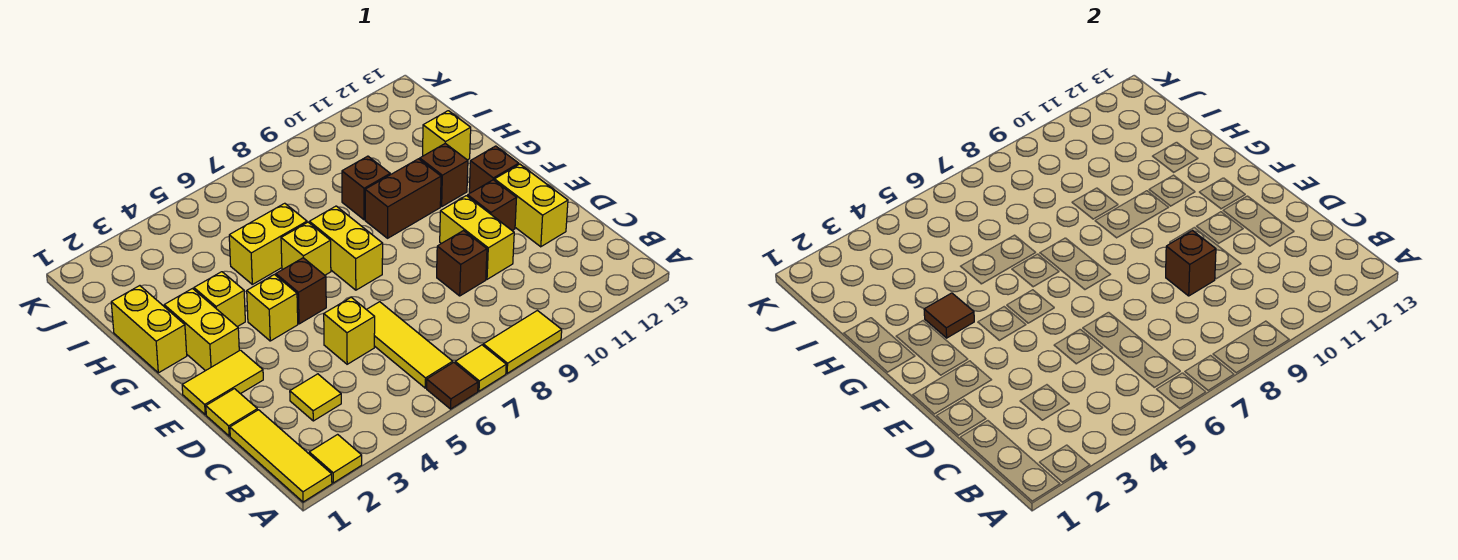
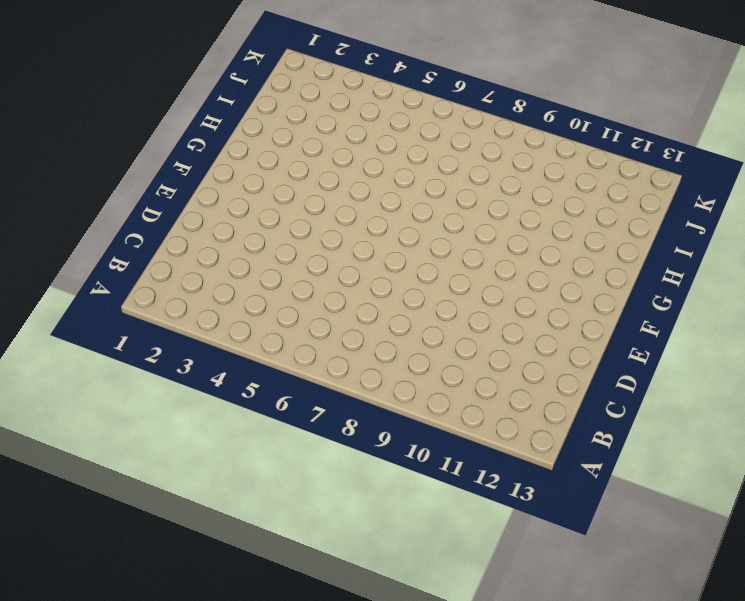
none -> yellow 1x3 tile [230,410,332,502]
none -> yellow 1x1 tile [309,434,362,483]
none -> brown 1x1 tile [427,362,478,409]

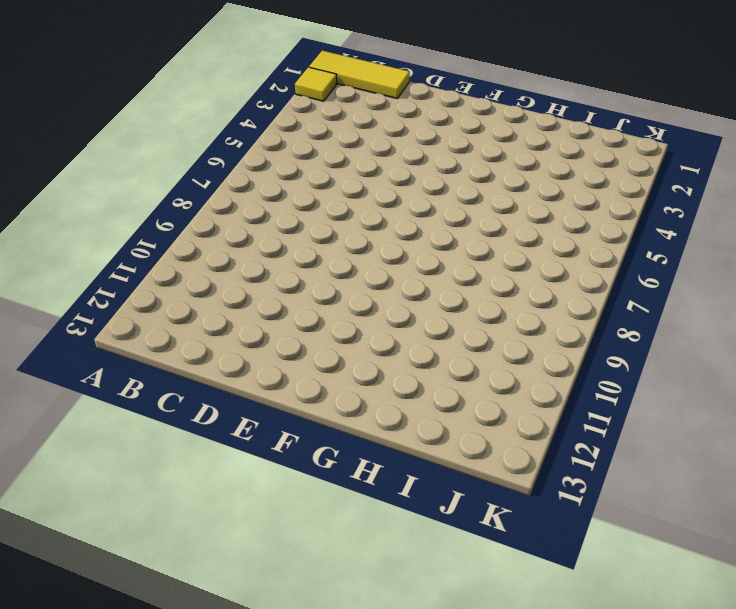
none -> brown 1x1 tile [427,362,478,409]
none -> yellow 1x1 tile [455,345,506,391]
none -> yellow 1x2 tile [483,311,562,373]

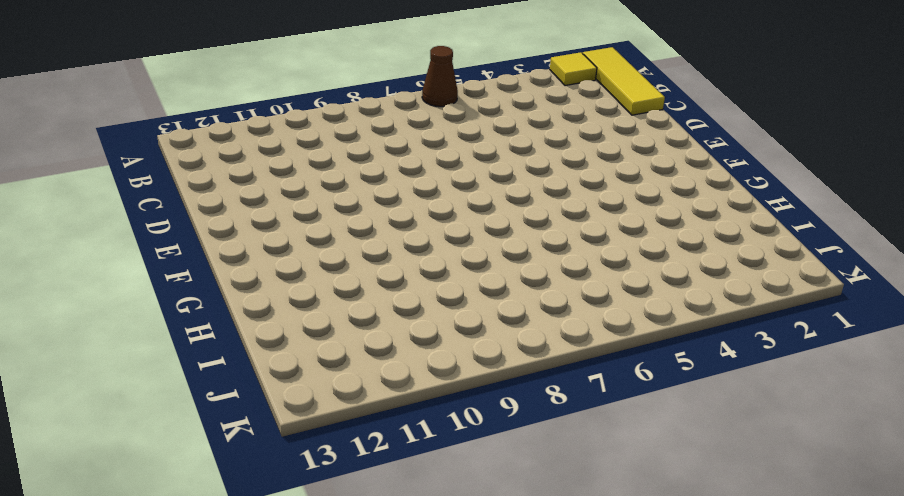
brown 1x1 cone [422,46,458,107] -> brown 1x1 tile [427,362,478,409]
none -> yellow 1x1 tile [455,345,506,391]
none -> yellow 1x2 tile [483,311,562,373]
none -> yellow 1x3 tile [366,302,453,388]

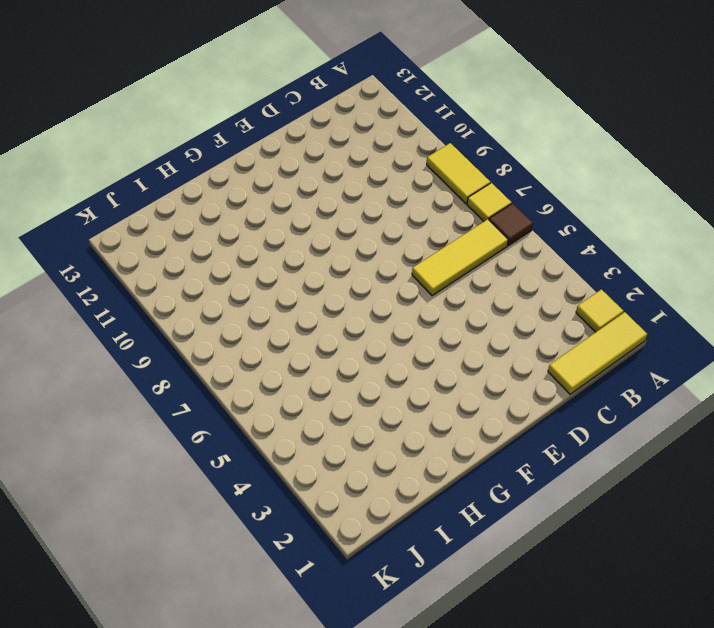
none -> yellow 1x1 tile [290,374,341,421]
none -> yellow 1x1 tile [206,389,257,436]
none -> yellow 1x1 brick [324,297,375,364]

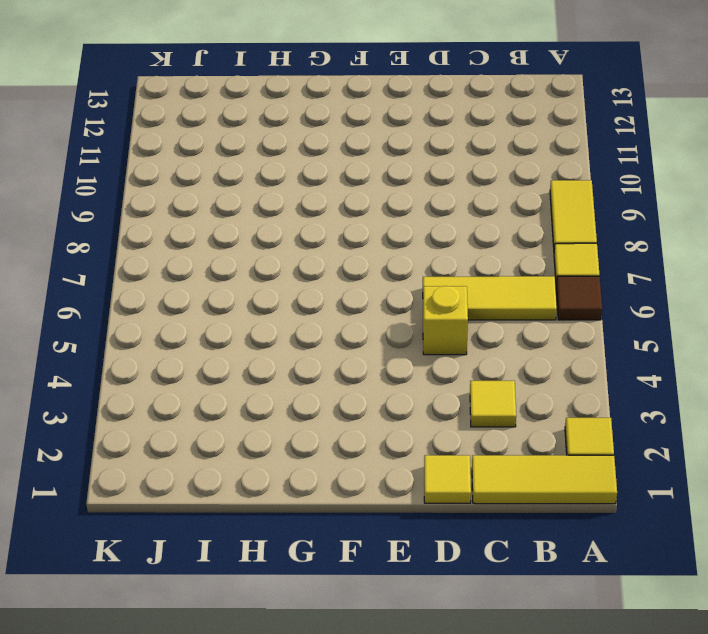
none -> brown 1x1 brick [437,231,487,296]
none -> yellow 1x2 brick [440,196,514,279]
none -> yellow 1x2 brick [494,164,568,247]

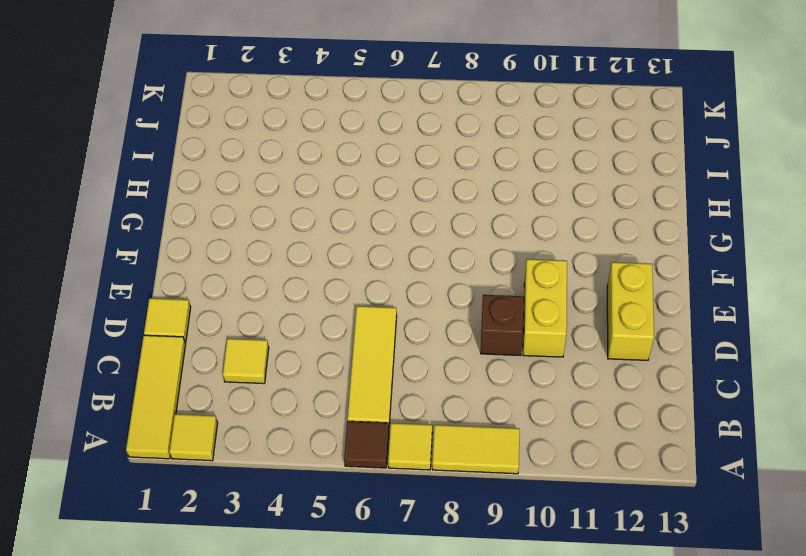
none -> yellow 1x1 brick [324,297,375,364]
none -> yellow 1x2 tile [182,350,263,415]
none -> brown 1x1 brick [468,180,516,230]

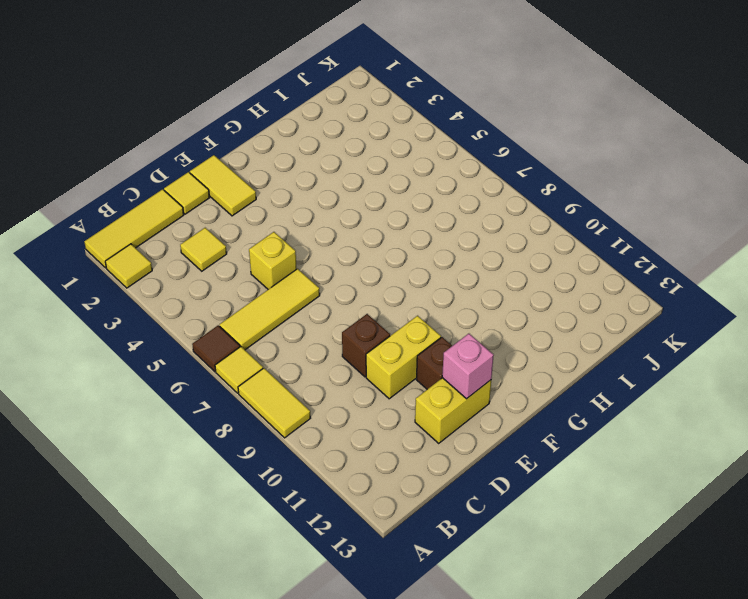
pink 1x1 brick [442,334,494,399] -> none
none -> yellow 1x2 brick [164,289,239,371]
none -> yellow 1x1 brick [247,275,298,341]
none -> brown 1x1 brick [276,258,326,324]

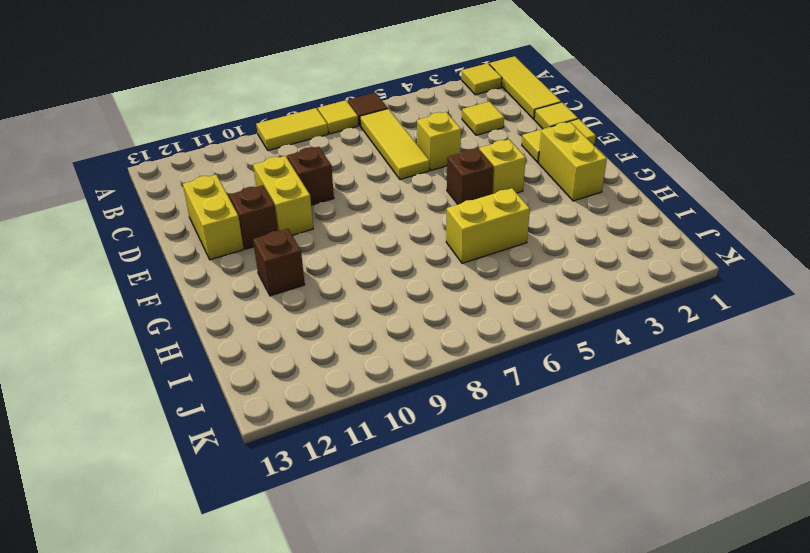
none -> yellow 1x2 brick [309,206,383,290]
none -> brown 1x1 brick [469,146,519,193]
none -> yellow 1x2 brick [111,286,187,373]

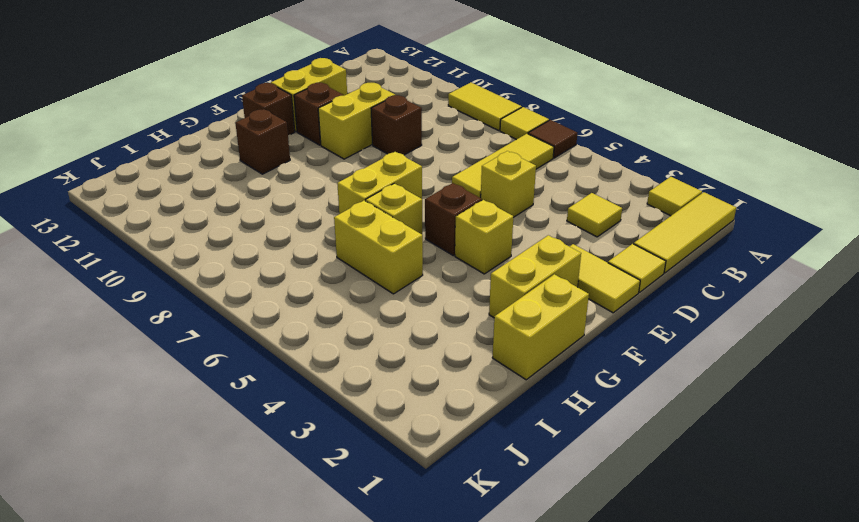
none -> yellow 1x1 brick [194,272,245,327]
none -> brown 1x2 brick [365,159,441,238]
none -> brown 1x1 brick [342,156,390,220]

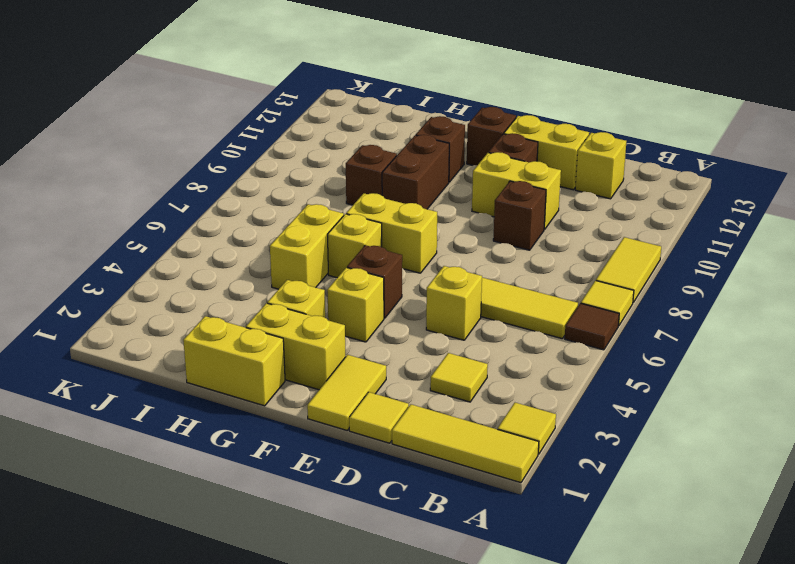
yellow 1x1 brick [575,132,626,199] -> yellow 1x1 brick moved to [423,111,471,160]
none -> brown 1x1 brick [1166,231,1216,296]
none -> brown 1x1 tile [924,293,974,338]

